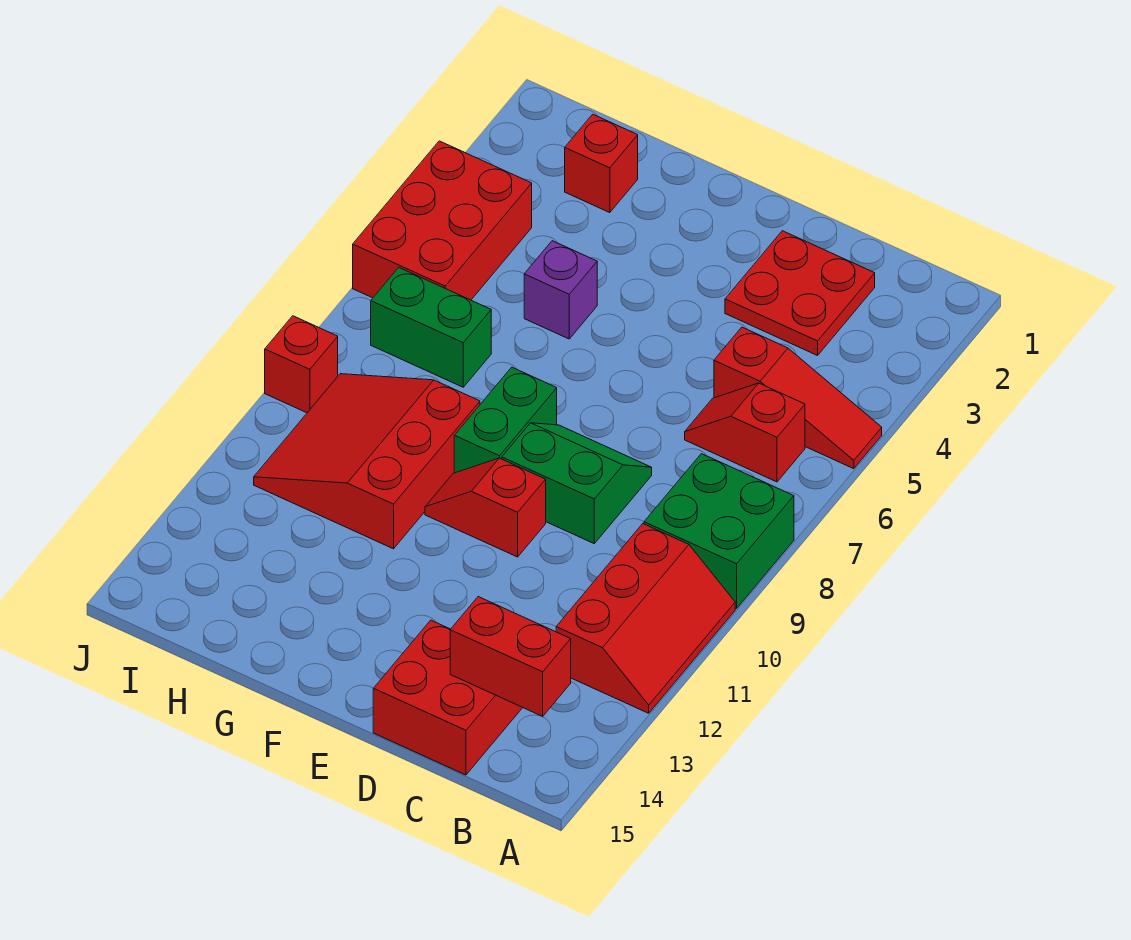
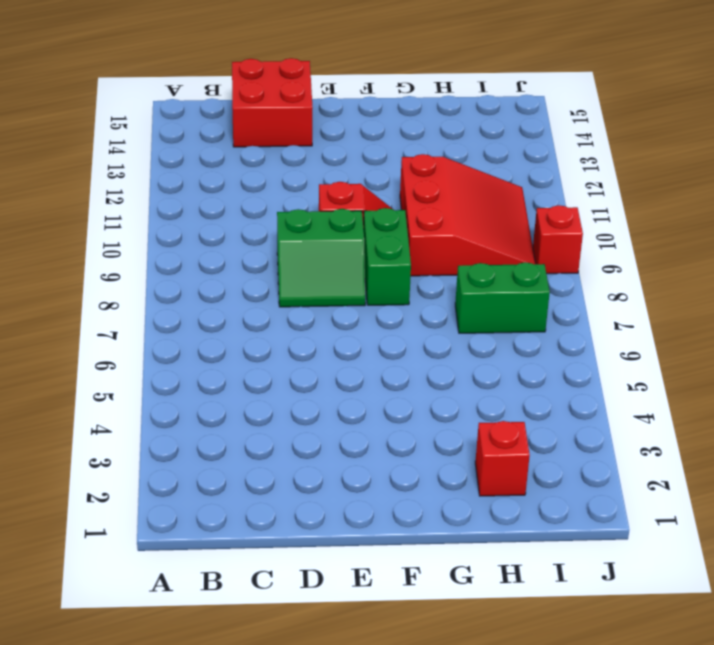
none -> red 1x3 slope [714,327,882,469]
none -> green 2x2 brick [644,454,794,608]
none -> red 2x3 slope [556,524,735,713]

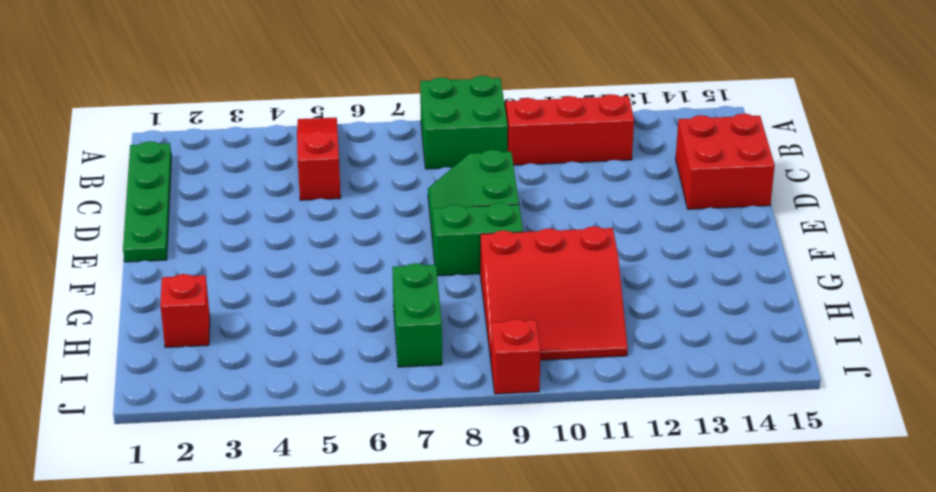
green 1x4 plate [123,141,171,262] -> none
none -> red 1x2 slope [685,383,805,482]
none -> red 2x2 plate [725,231,875,355]
none -> red 1x2 slope [425,458,546,557]

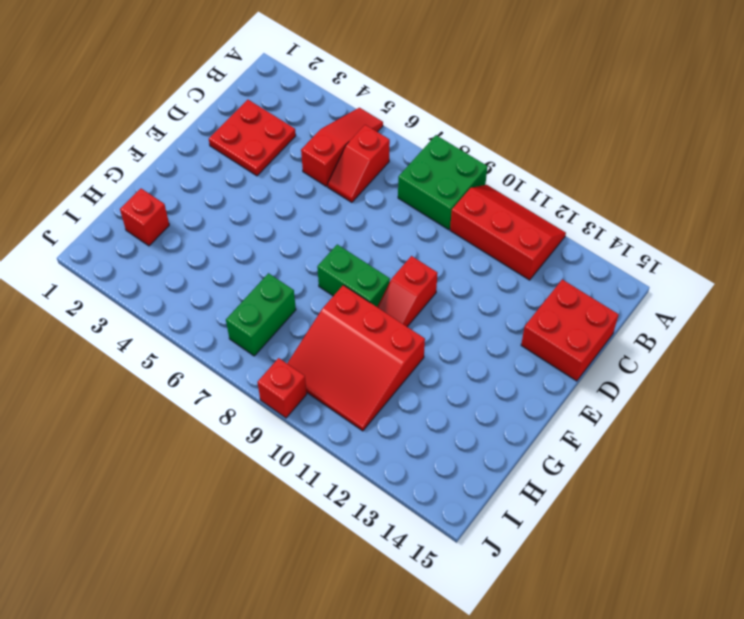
none -> green 2x2 slope [502,423,652,543]
none -> purple 1x1 brick [524,241,597,339]
none -> red 2x3 brick [353,141,532,300]

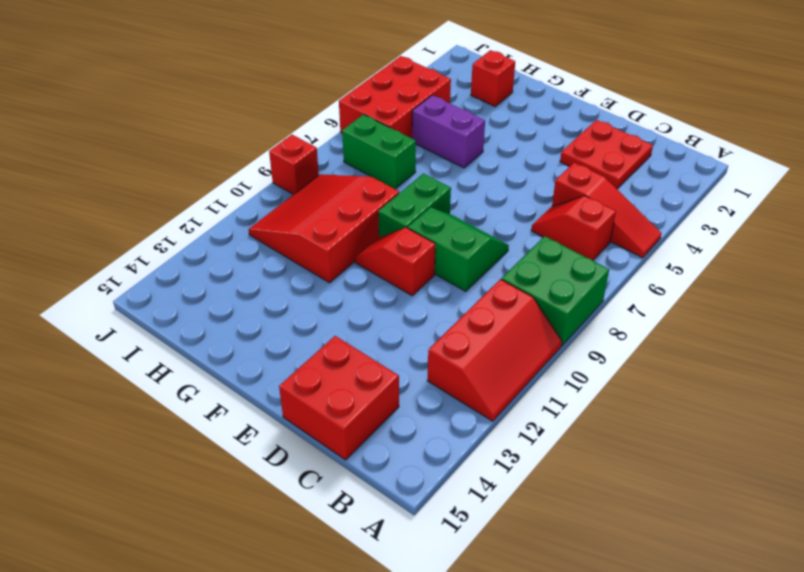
purple 1x2 brick [412,95,485,168] -> purple 1x1 brick [524,241,597,339]
none -> red 1x2 brick [450,597,571,717]

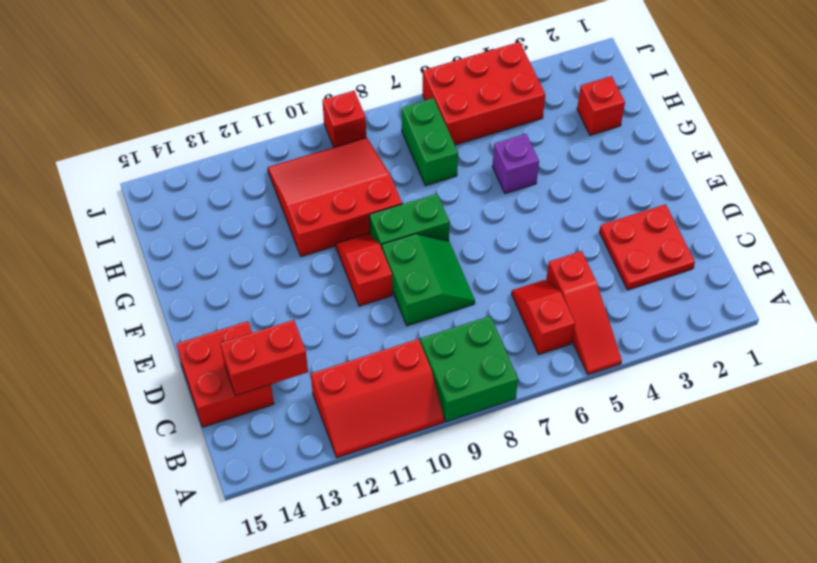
red 1x2 brick [220,320,308,396] -> red 1x2 brick turned to [450,597,571,717]

